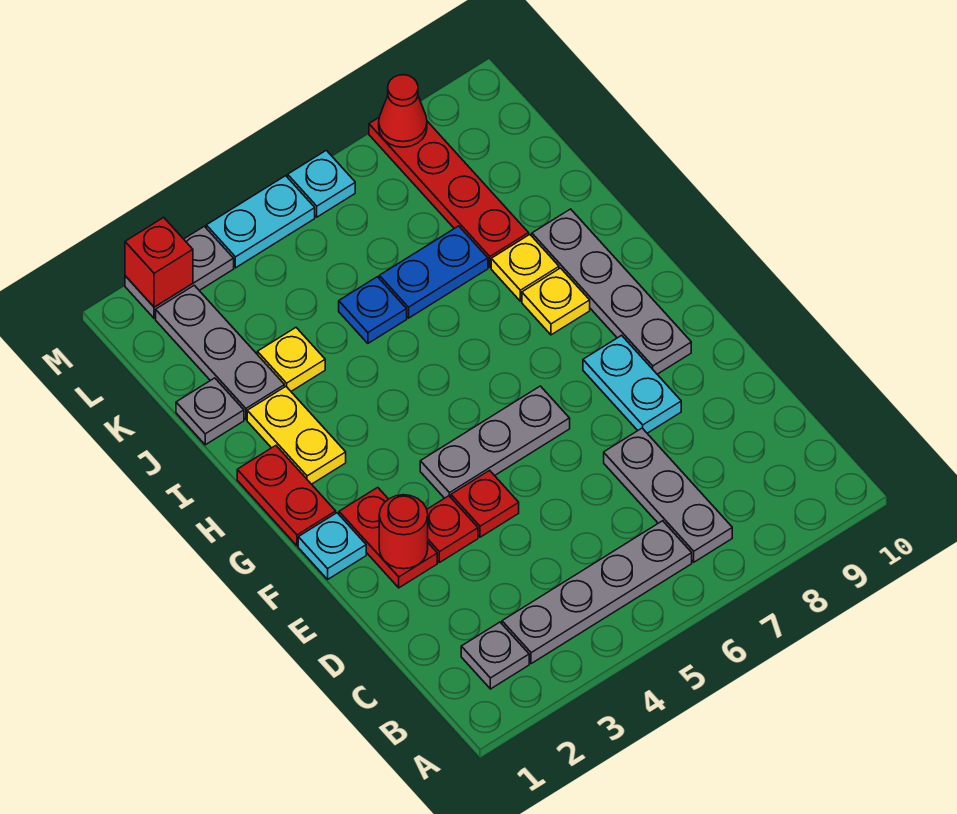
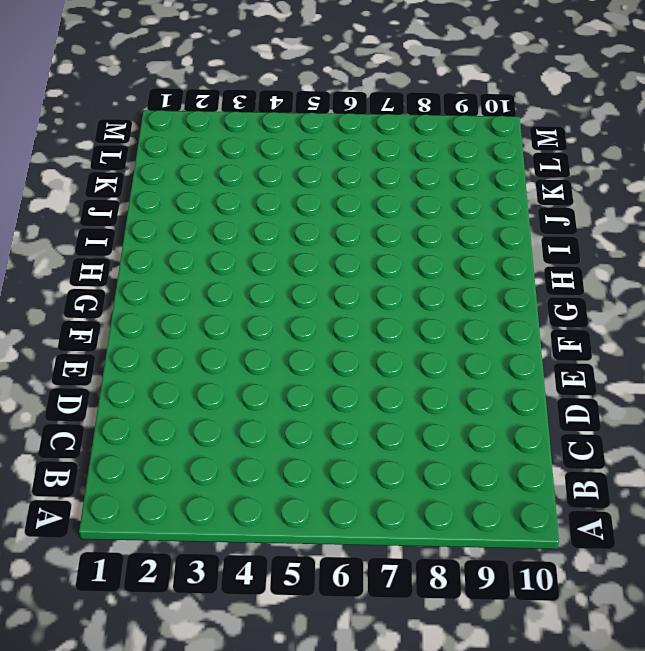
none -> grey 1x1 plate [461,622,529,689]
none -> grey 1x4 plate [502,521,692,664]
none -> grey 1x3 plate [604,428,732,562]

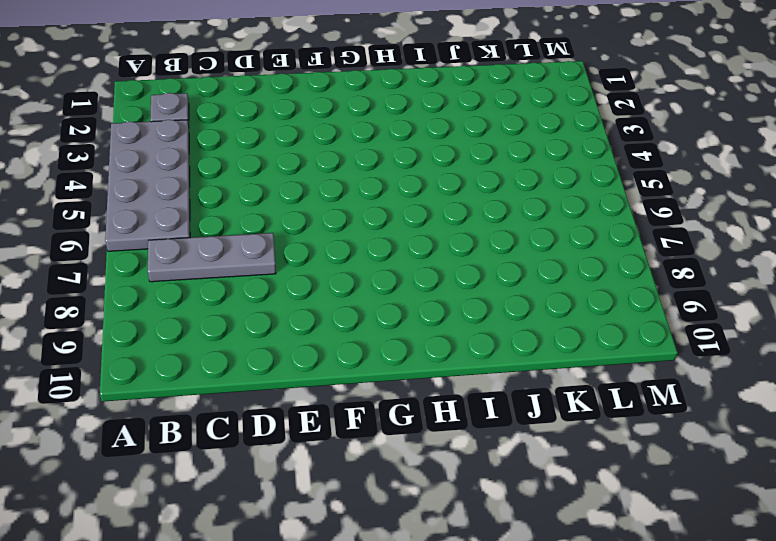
grey 2x4 plate [105,120,190,251] -> grey 1x4 plate [502,521,692,664]
none -> red 1x2 plate [339,487,437,588]
none -> red 1x1 plate [427,496,478,563]
none -> red 1x1 plate [451,470,519,537]

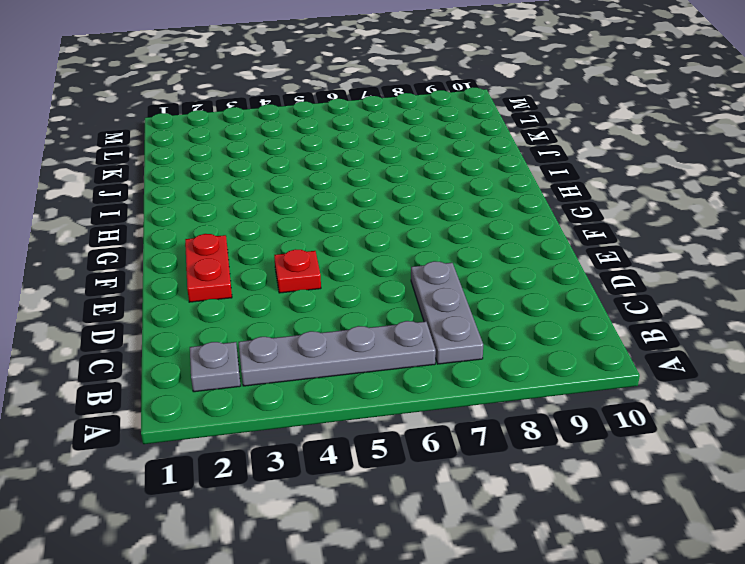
none -> red 1x1 plate [427,496,478,563]
none -> cyan 1x2 plate [583,335,681,433]
none -> cyan 1x1 plate [298,513,366,579]

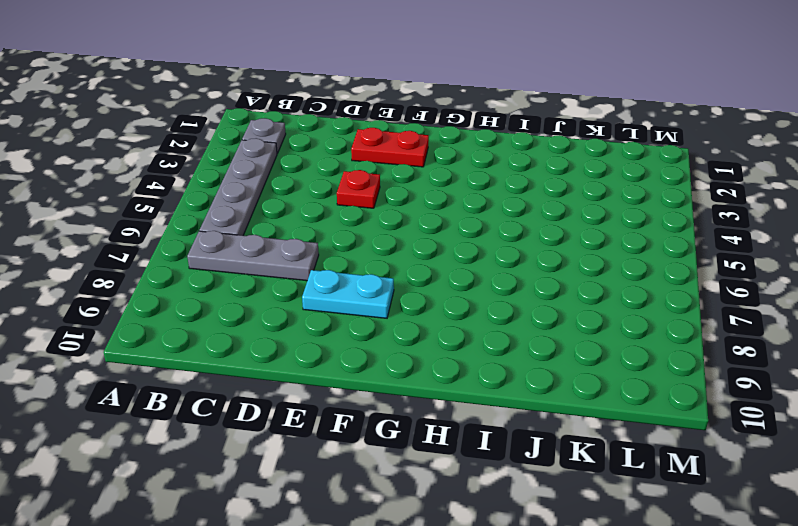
none -> red 1x1 plate [427,496,478,563]
none -> cyan 1x1 plate [298,513,366,579]
none -> grey 1x3 plate [420,386,570,498]

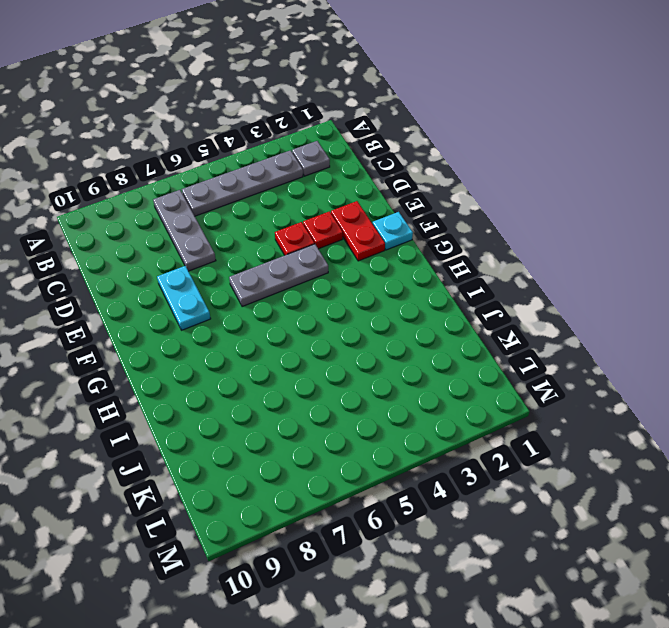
none -> grey 1x4 plate [532,209,691,374]
none -> red 1x2 plate [237,446,336,546]
none -> yellow 1x2 plate [247,387,346,484]

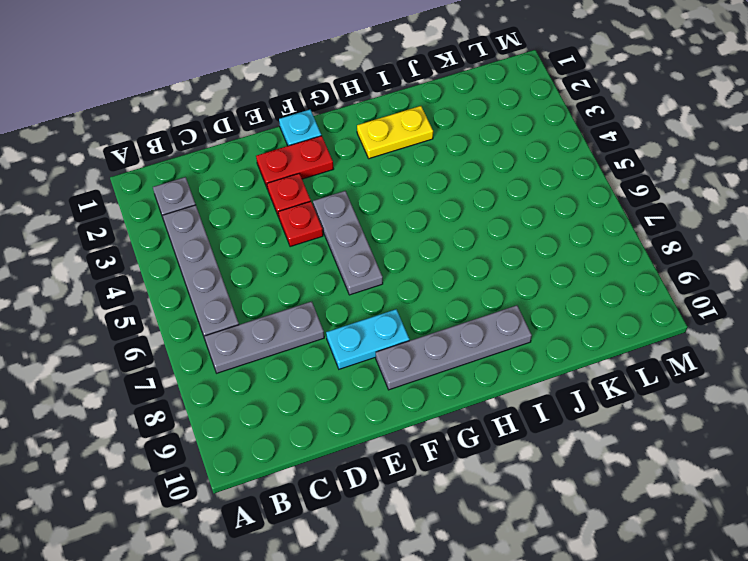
none -> red 1x2 plate [237,446,336,546]
none -> yellow 1x1 plate [522,268,590,335]
none -> yellow 1x1 plate [491,235,559,301]

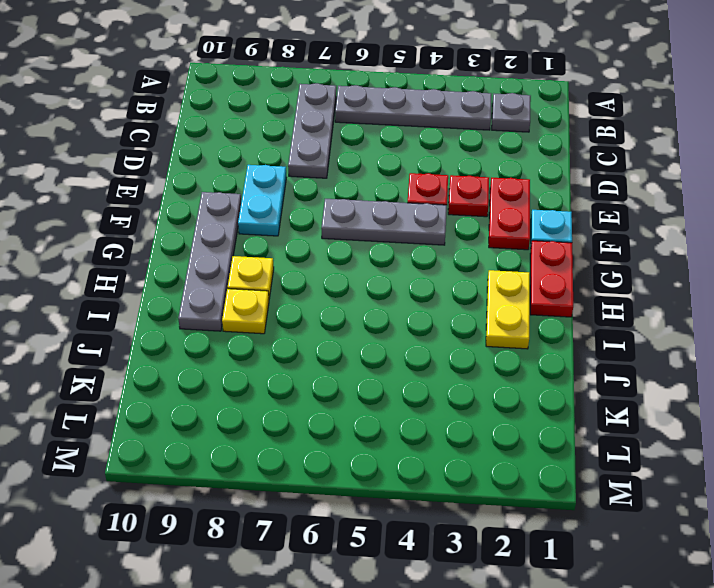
none -> grey 1x1 plate [176,378,244,445]
none -> grey 1x3 plate [156,285,285,419]
none -> yellow 1x1 plate [257,328,325,391]

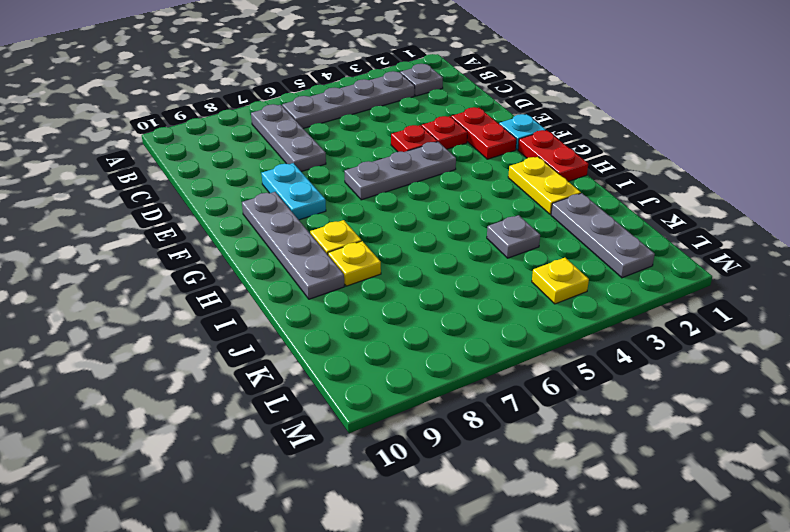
grey 1x1 plate [487,215,540,258] -> grey 1x1 plate moved to [176,378,244,445]
yellow 1x1 plate [532,258,589,304] -> yellow 1x1 plate moved to [257,328,325,391]
none -> blue 1x1 plate [339,277,407,343]
none -> blue 1x2 plate [379,226,488,318]
none -> red 1x4 plate [369,118,529,267]

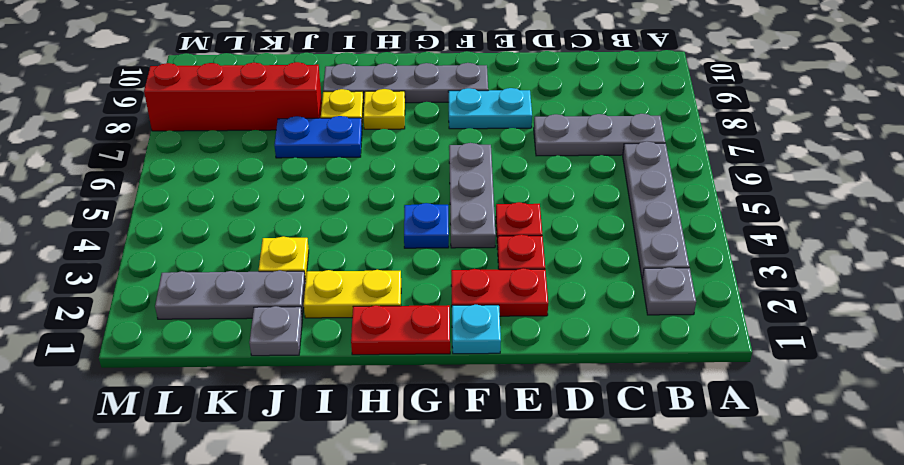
blue 1x1 plate [404,203,449,248] -> blue 1x1 plate moved to [339,277,407,343]
blue 1x2 plate [274,116,362,158] -> blue 1x2 plate turned to [379,226,488,318]
red 1x4 brick [144,62,322,131] -> red 1x4 plate [369,118,529,267]
none -> grey 1x2 plate [125,226,234,319]
none -> cyan 1x2 plate [206,176,315,268]
none -> cyan 1x1 plate [288,150,355,217]

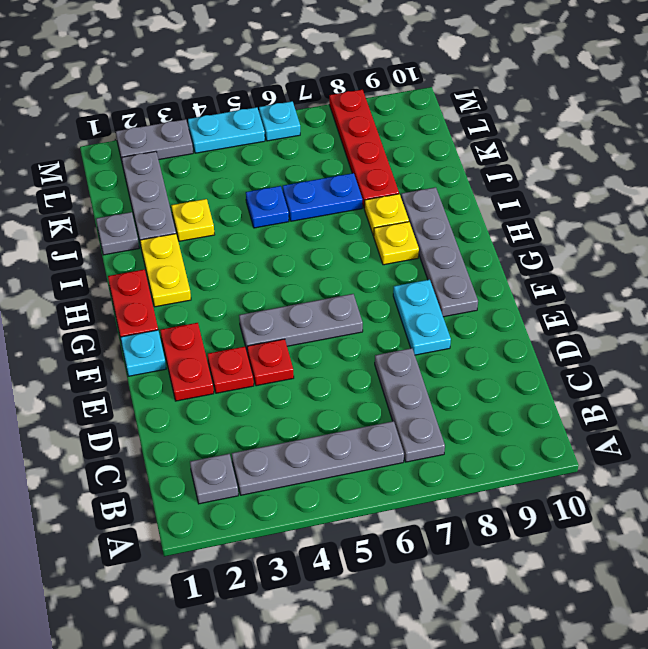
none -> red 1x1 round brick [379,495,428,569]
none -> red 1x1 brick [125,217,193,307]
none -> red 1x1 cone [379,75,427,147]

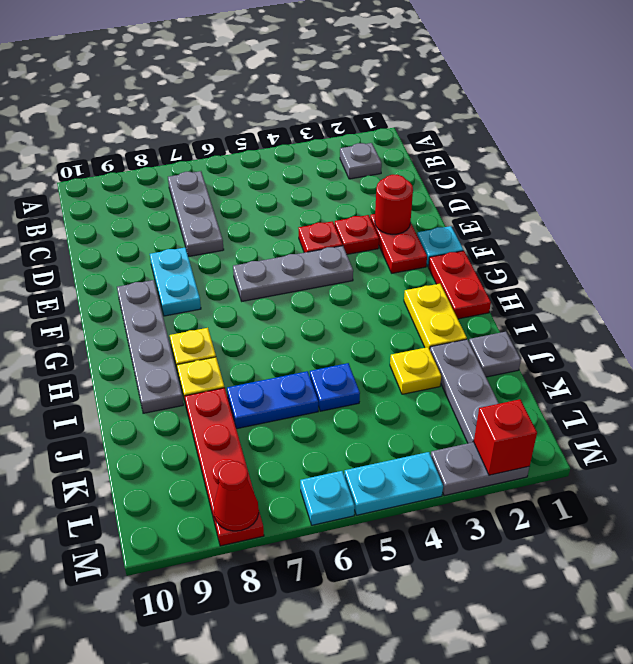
none -> grey 1x4 plate [502,521,692,664]

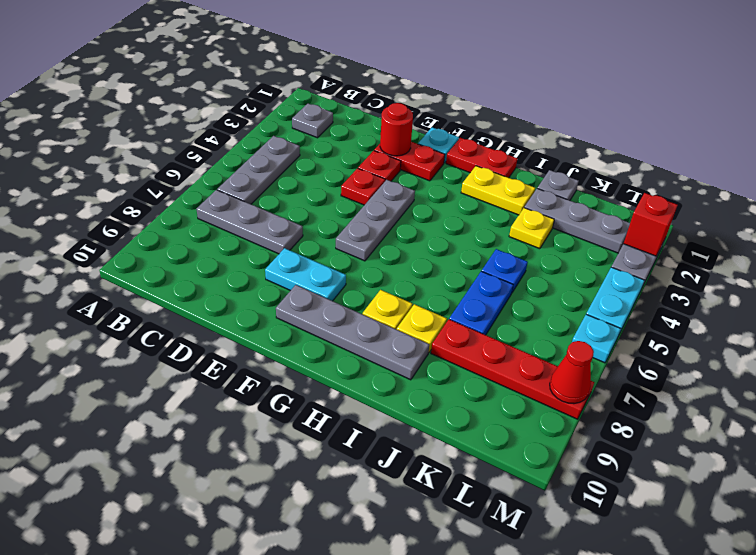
grey 1x3 plate [217,136,300,204] -> grey 1x4 plate [502,521,692,664]

